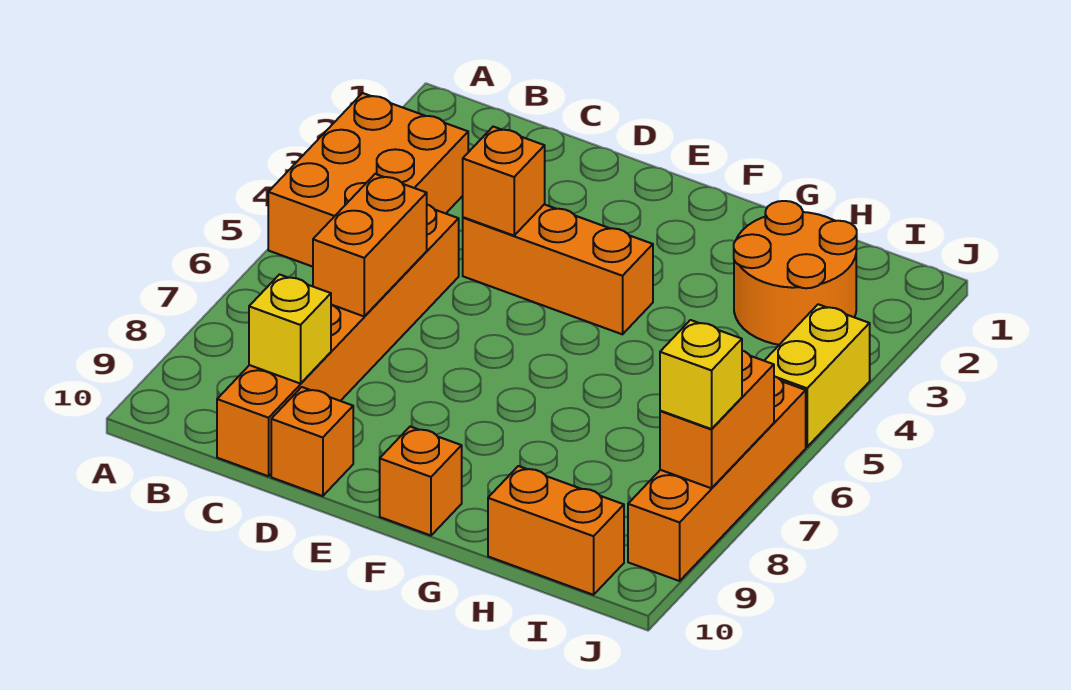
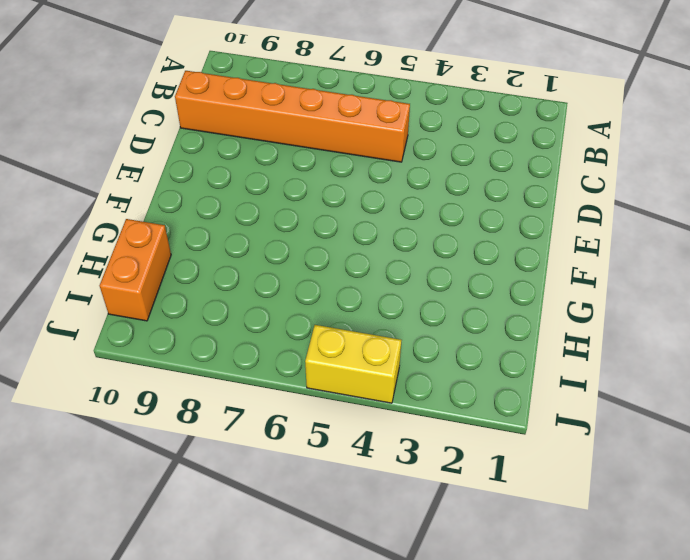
none -> orange 2x3 brick [268,93,468,267]
none -> orange 1x3 brick [463,204,653,334]
none -> orange 1x1 brick [271,387,353,496]

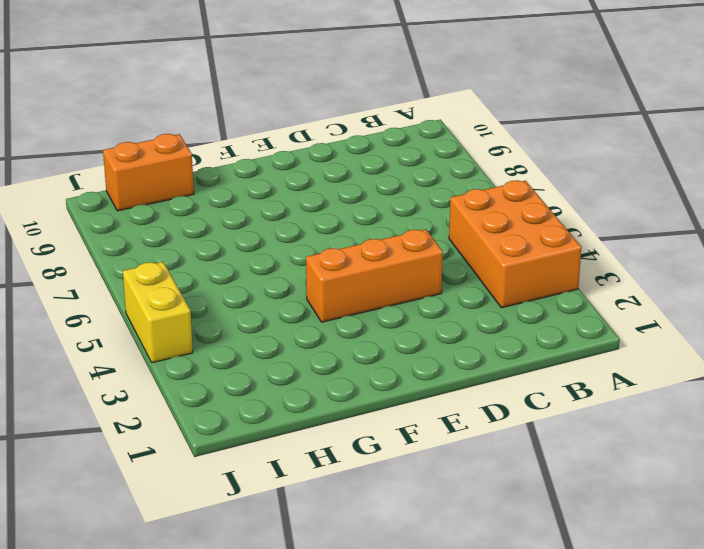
none -> orange 1x6 brick [217,205,459,476]
none -> orange 1x1 brick [271,387,353,496]
none -> orange 1x1 brick [380,427,462,535]

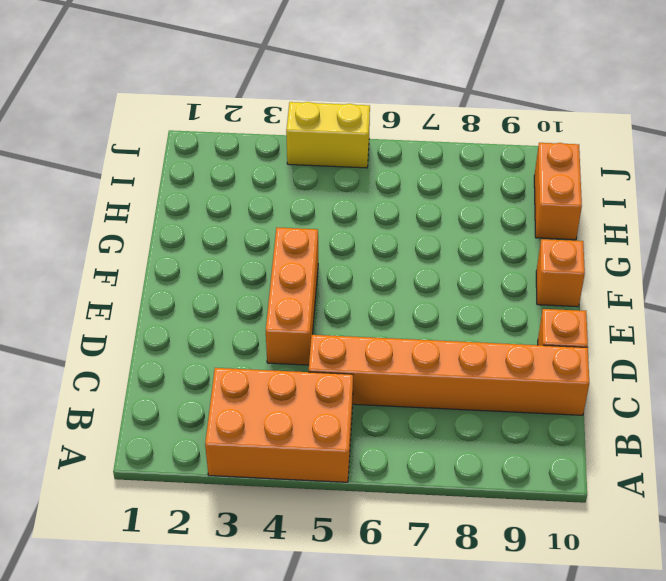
none -> orange 2x2 round brick [734,201,857,345]
none -> orange 1x4 brick [628,376,806,581]
none -> orange 1x2 brick [313,174,427,317]

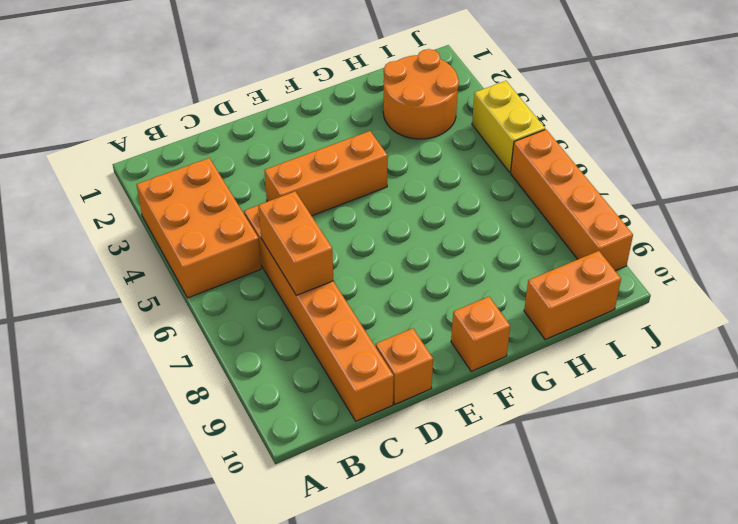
none -> yellow 1x1 brick [249,275,331,384]
none -> orange 1x1 brick [463,127,545,236]
none -> orange 1x2 brick [660,351,774,488]

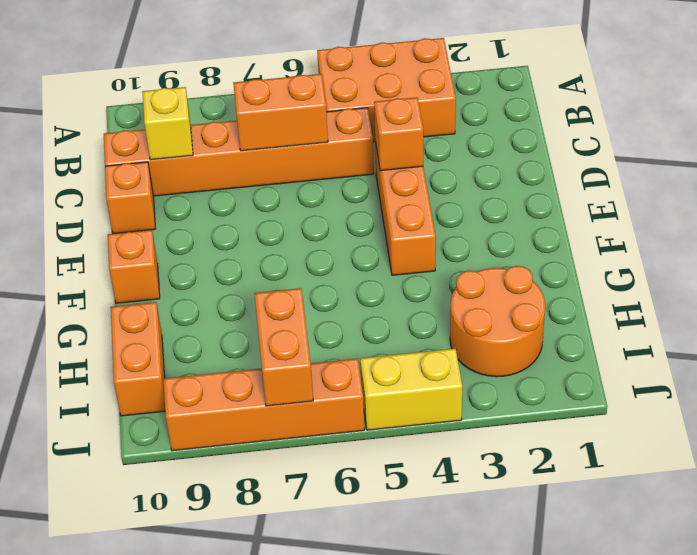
orange 1x2 brick [254,288,313,406] -> orange 1x2 brick turned to [660,351,774,488]
none -> yellow 1x1 brick [660,320,742,429]

